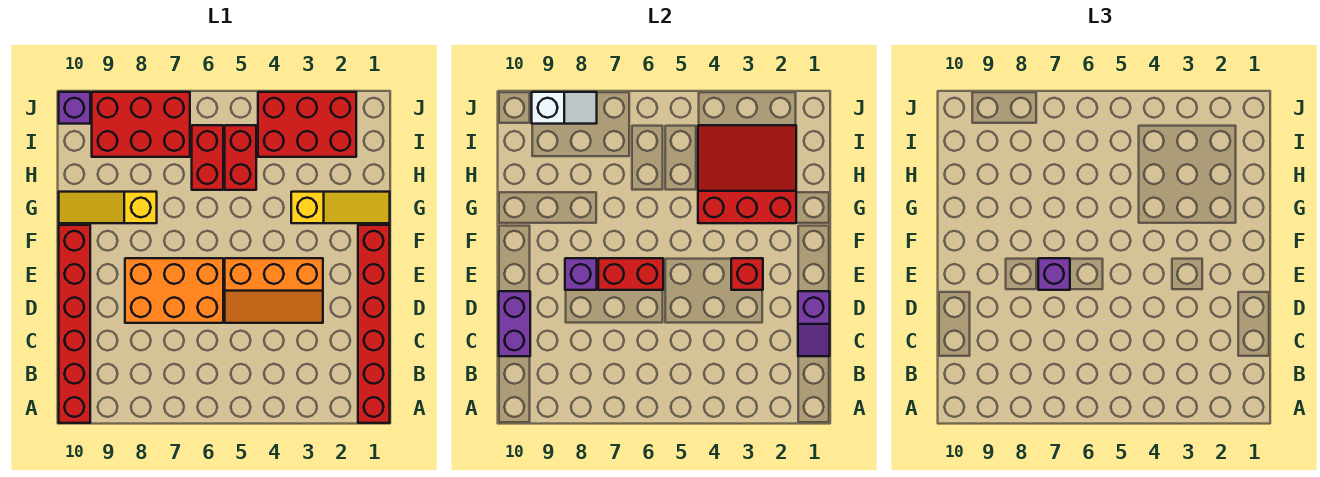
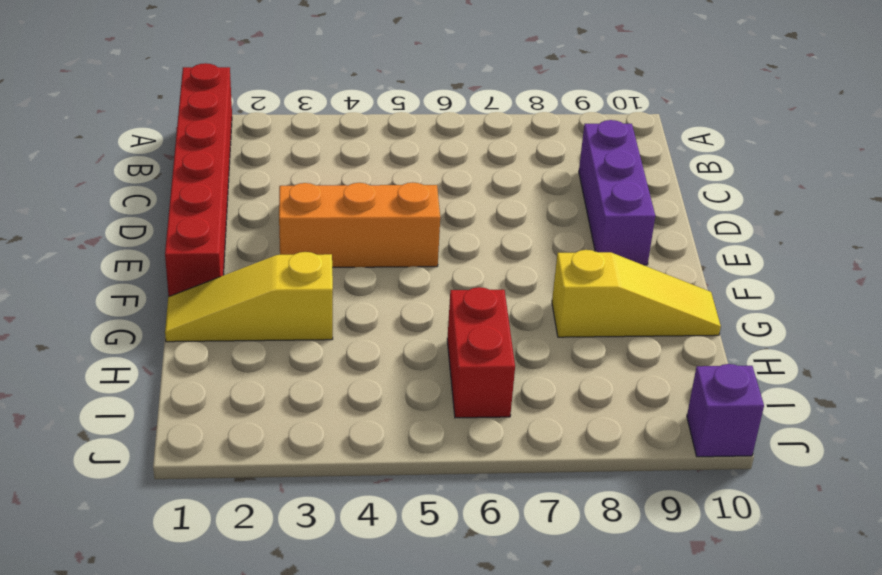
purple 1x3 brick [579,120,655,265] -> none
none -> red 1x6 brick [59,225,90,423]
none -> orange 2x3 brick [125,258,223,323]
none -> red 1x2 brick [225,125,256,190]

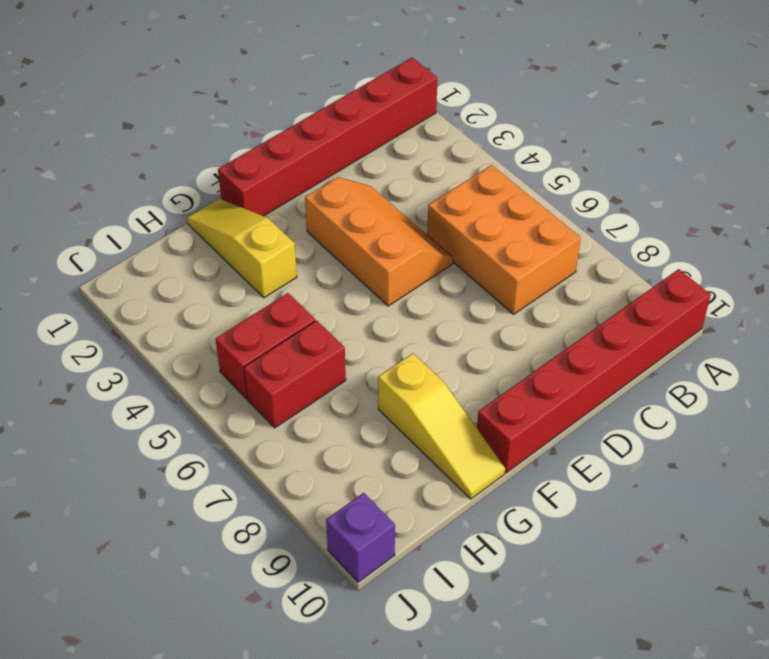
orange 2x3 brick [427,165,581,314] -> orange 2x3 brick moved to [125,258,223,323]
none -> red 2x3 brick [258,92,356,157]
none -> red 2x3 brick [92,92,190,157]
none -> purple 1x2 slope [798,291,830,356]

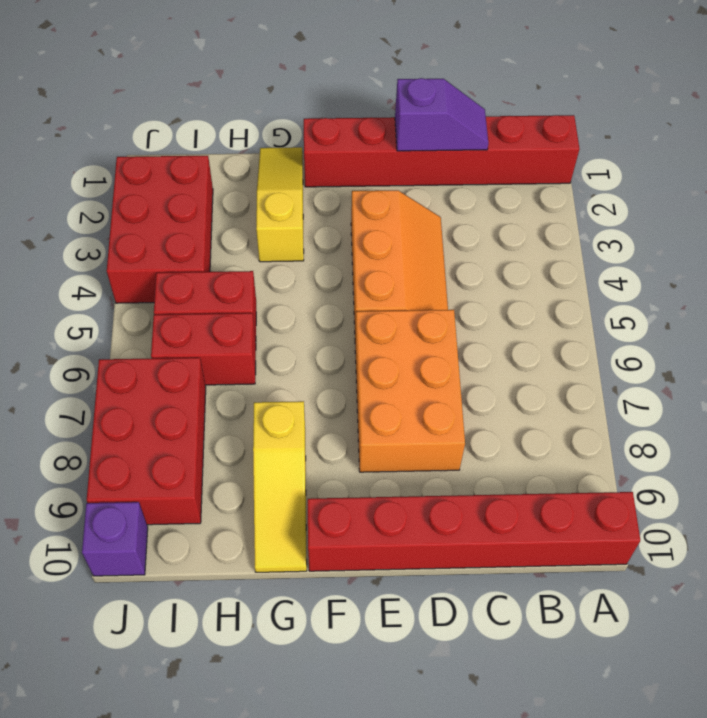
none -> purple 1x2 brick [499,291,530,356]
none -> red 1x1 brick [731,258,763,290]
none -> red 1x2 brick [598,258,663,290]

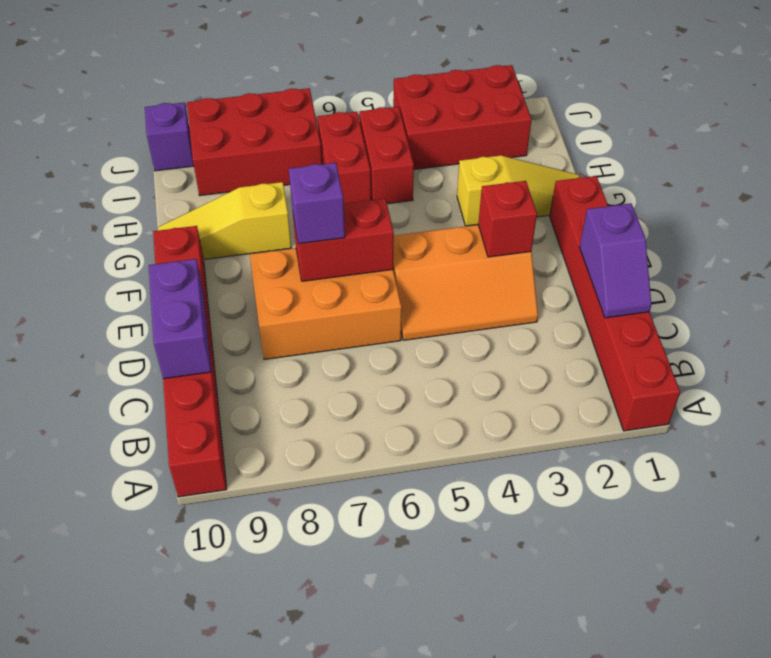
none -> purple 1x1 brick [565,258,597,290]
none -> red 3x3 slope [698,125,796,223]
none -> white 1x2 slope [532,92,597,124]

